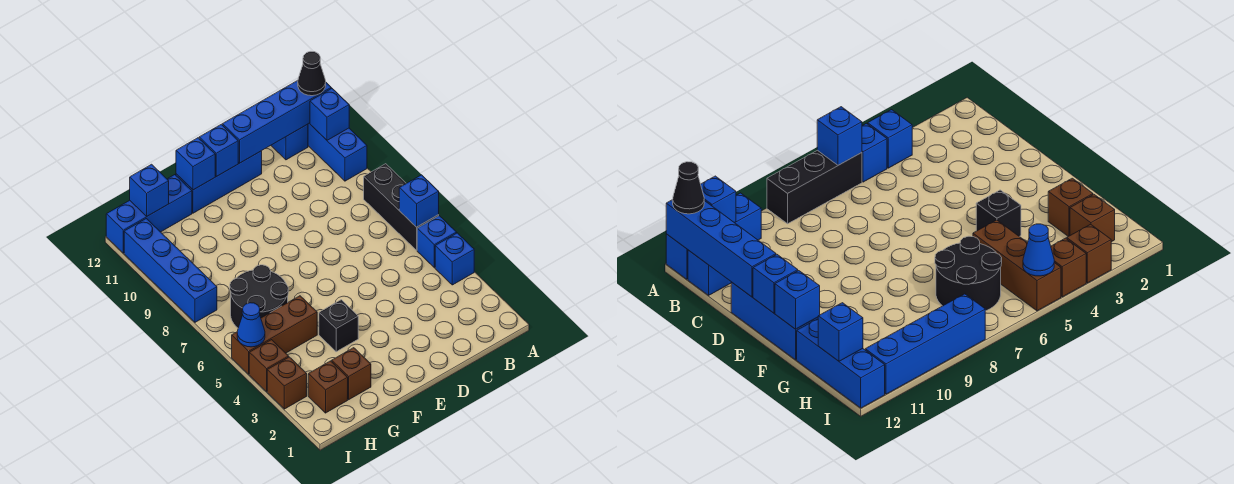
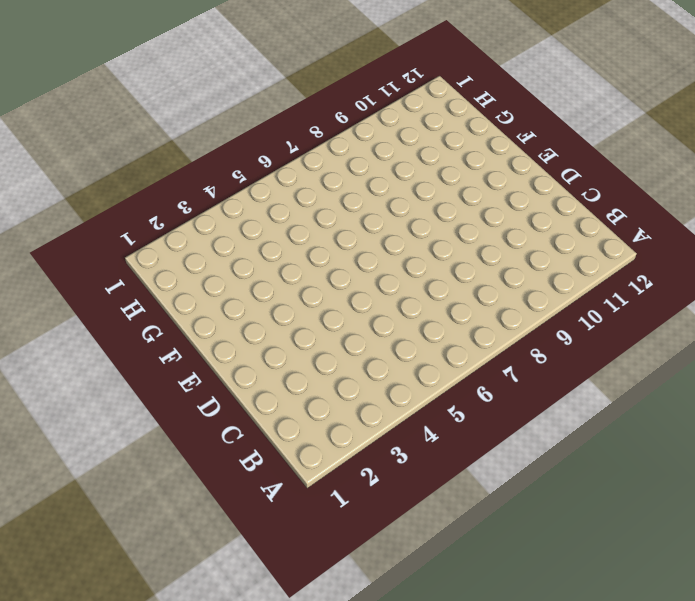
none -> blue 1x1 brick [435,233,474,285]
none -> blue 1x1 brick [417,216,457,268]
none -> black 1x3 brick [364,164,439,250]

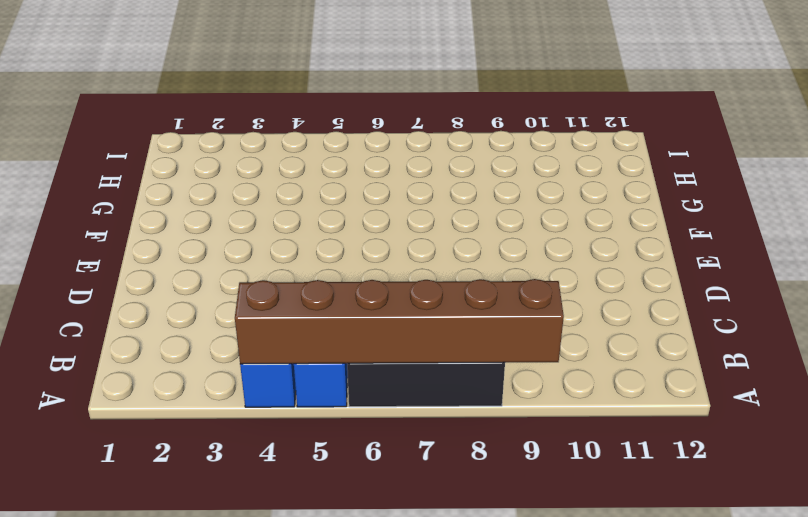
brown 1x6 brick [235,279,564,364] -> blue 1x1 brick [399,175,439,227]
none -> blue 1x3 brick [308,123,367,181]
none -> blue 1x1 brick [271,124,308,160]
none -> blue 1x3 brick [176,151,262,213]

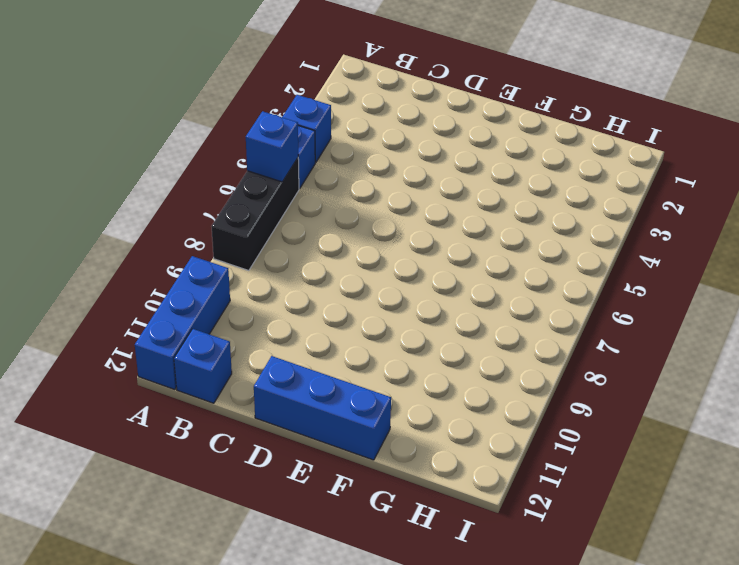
none -> black 1x1 brick [319,300,358,352]
none -> brown 1x1 brick [332,348,371,400]
none -> brown 1x3 brick [232,296,317,374]

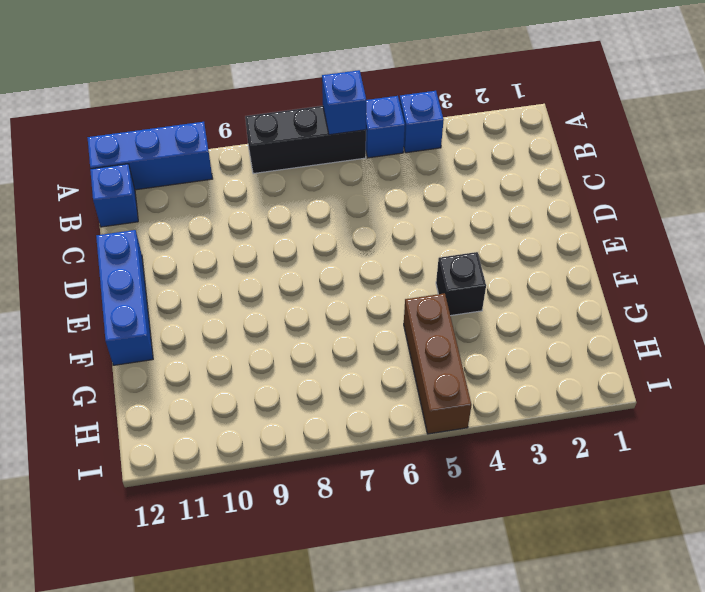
none -> brown 1x1 brick [332,348,371,400]
none -> black 2x2 round brick [230,265,288,328]
none -> blue 1x3 brick [106,175,192,253]

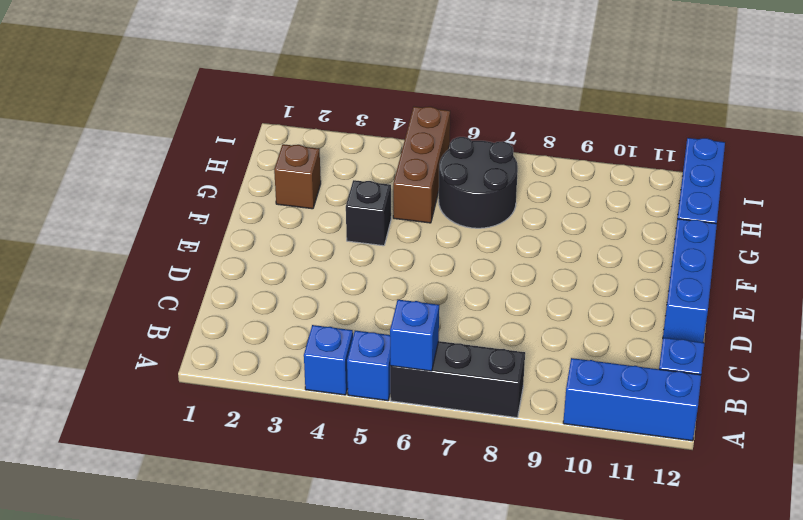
none -> brown 1x1 brick [308,361,348,413]
none -> brown 1x1 brick [267,357,307,409]
none -> brown 1x1 brick [249,340,289,392]

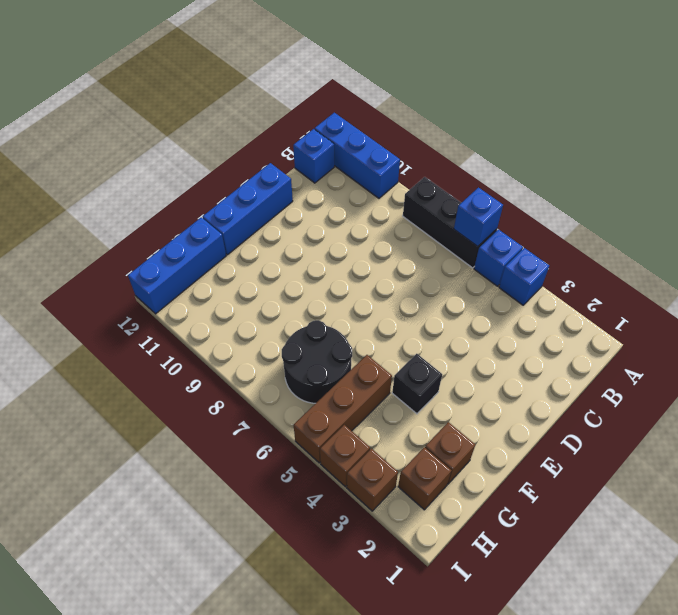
none -> blue 1x4 brick [124,218,217,322]
none -> blue 1x1 brick [310,88,349,140]
none -> blue 1x4 brick [222,81,331,163]

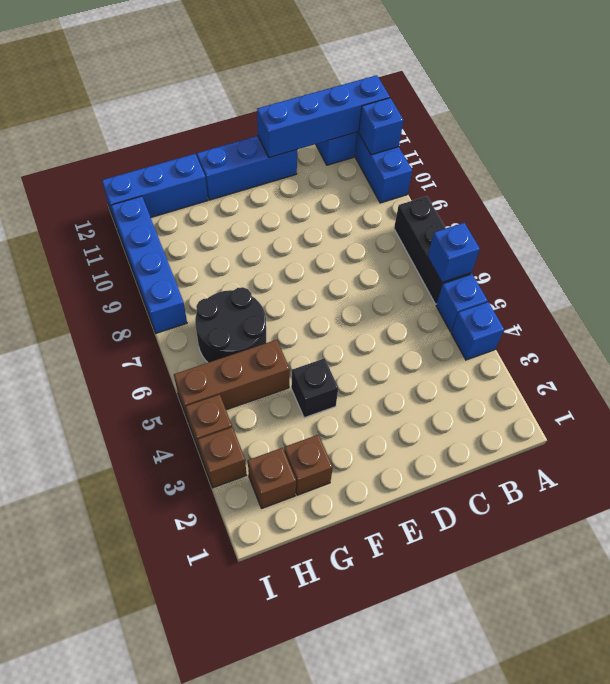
none -> blue 1x1 brick [199,124,238,177]
none -> blue 1x1 brick [176,138,215,190]
none -> blue 1x1 brick [130,164,169,217]

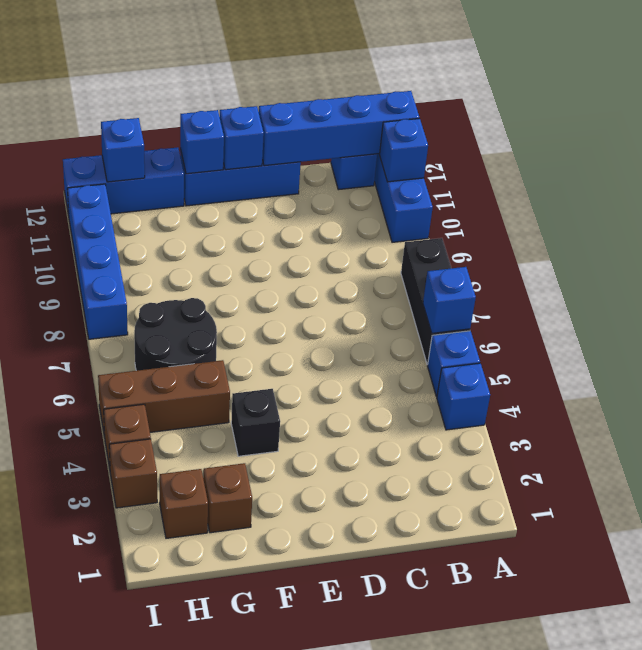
none -> blue 1x1 cone [237,303,265,347]
none -> black 1x1 cone [298,51,326,96]

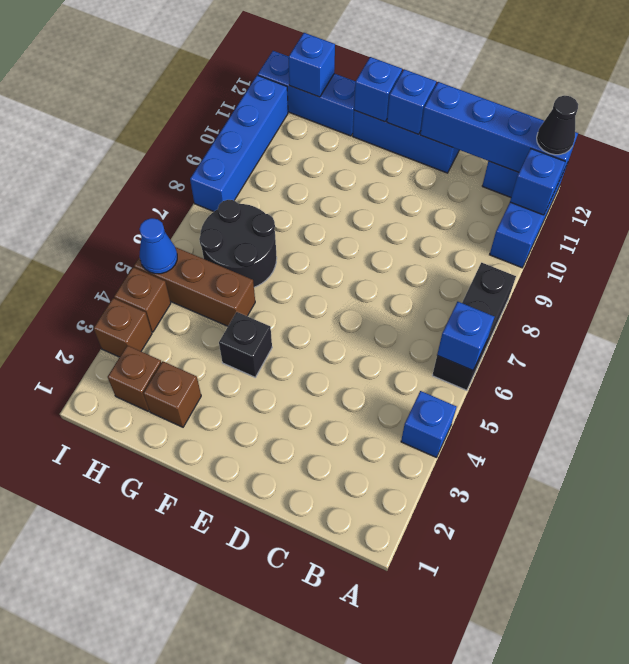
none -> blue 1x1 brick [417,216,457,268]

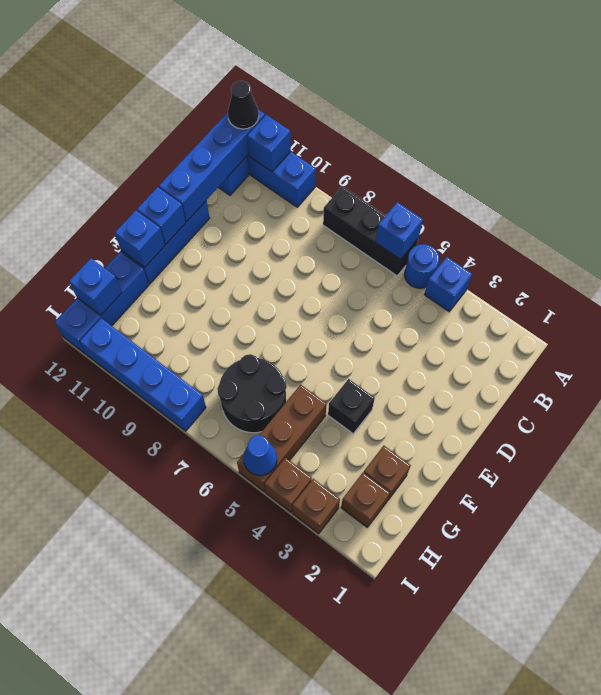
blue 1x1 round brick [404,244,439,288] -> blue 1x1 brick [417,216,457,268]

